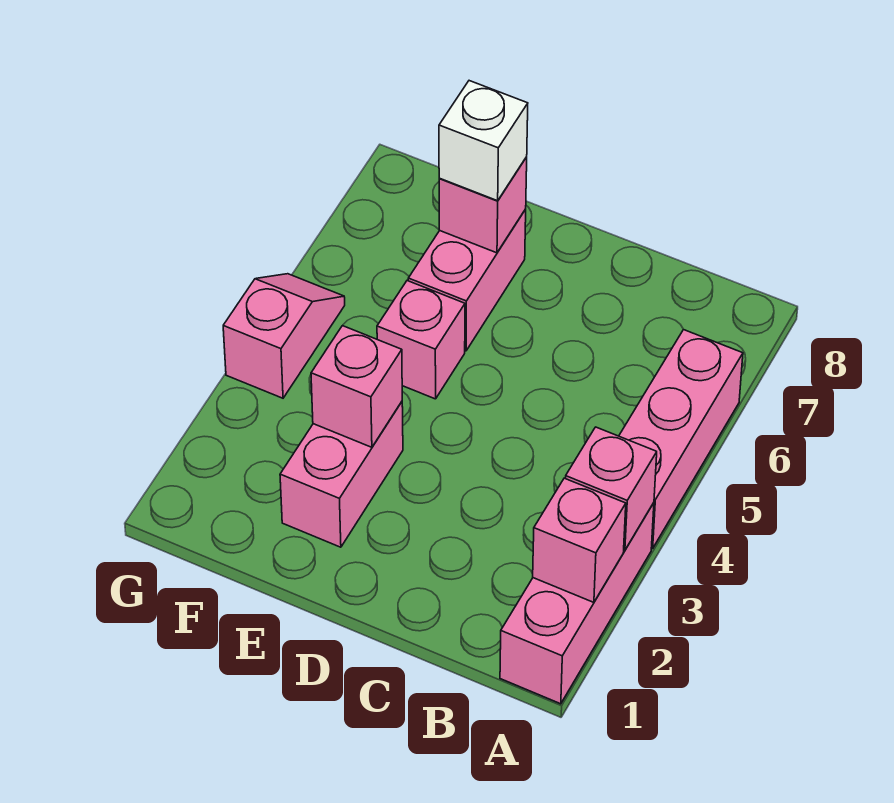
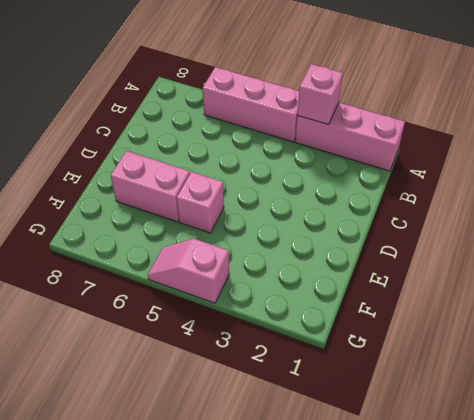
none -> pink 1x2 brick [280,402,403,547]
none -> pink 1x1 brick [533,478,626,602]

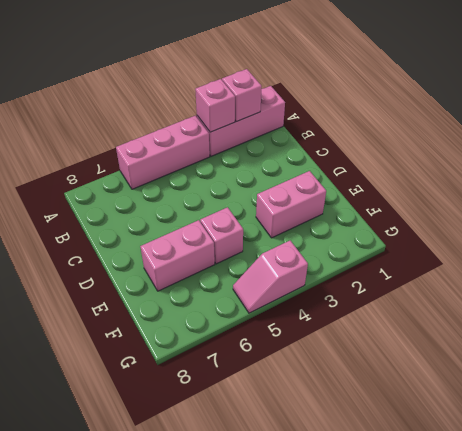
none -> pink 1x1 brick [311,326,402,447]
none -> pink 1x1 brick [439,157,527,253]

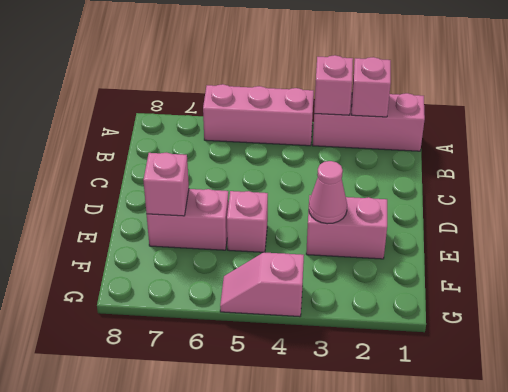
pink 1x1 cone [309,161,347,224] -> pink 1x1 brick [311,326,402,447]
none -> white 1x1 brick [439,81,528,201]

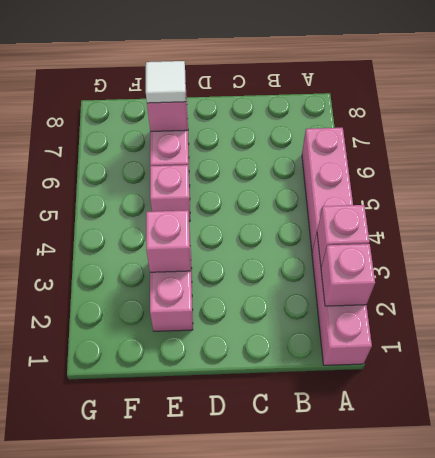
white 1x1 tile [146,61,186,103] -> white 1x1 brick [439,81,528,201]
none -> pink 1x2 slope [223,274,345,398]

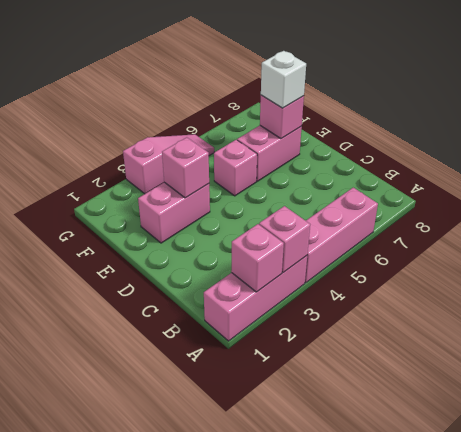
pink 1x3 slope [123,134,214,194] -> pink 1x2 slope [223,274,345,398]

